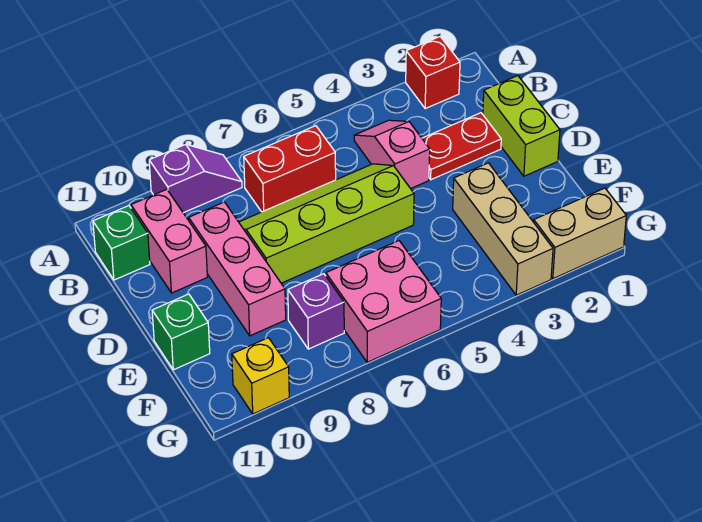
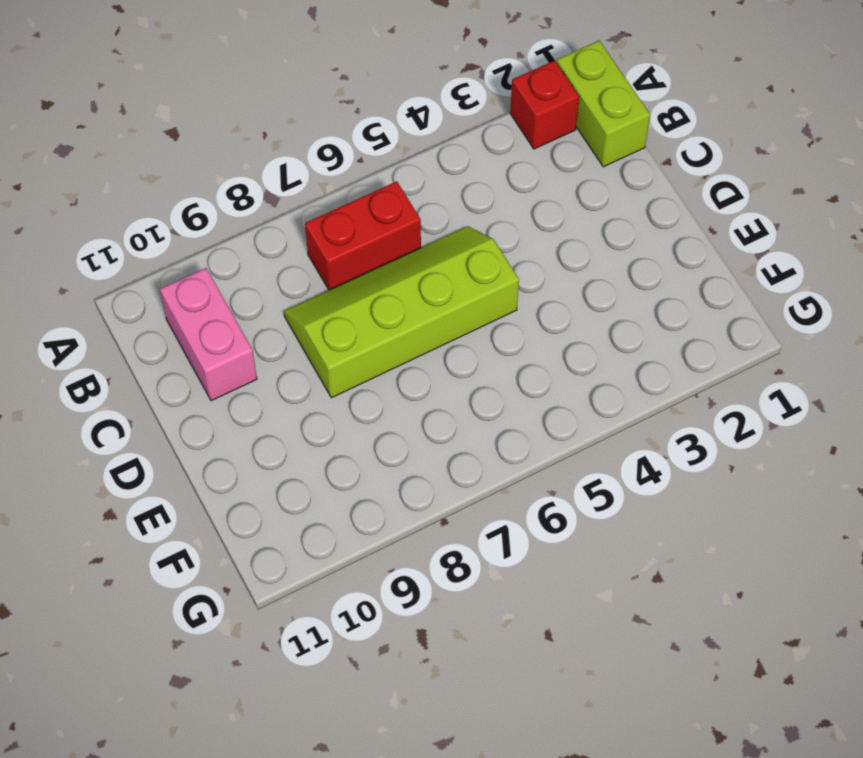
lime 1x2 brick [557,41,650,167] -> lime 1x2 brick moved to [483,76,560,176]
none -> purple 1x2 slope [149,144,242,213]
none -> pink 1x2 slope [354,120,430,189]
none -> green 1x1 brick [93,206,150,280]

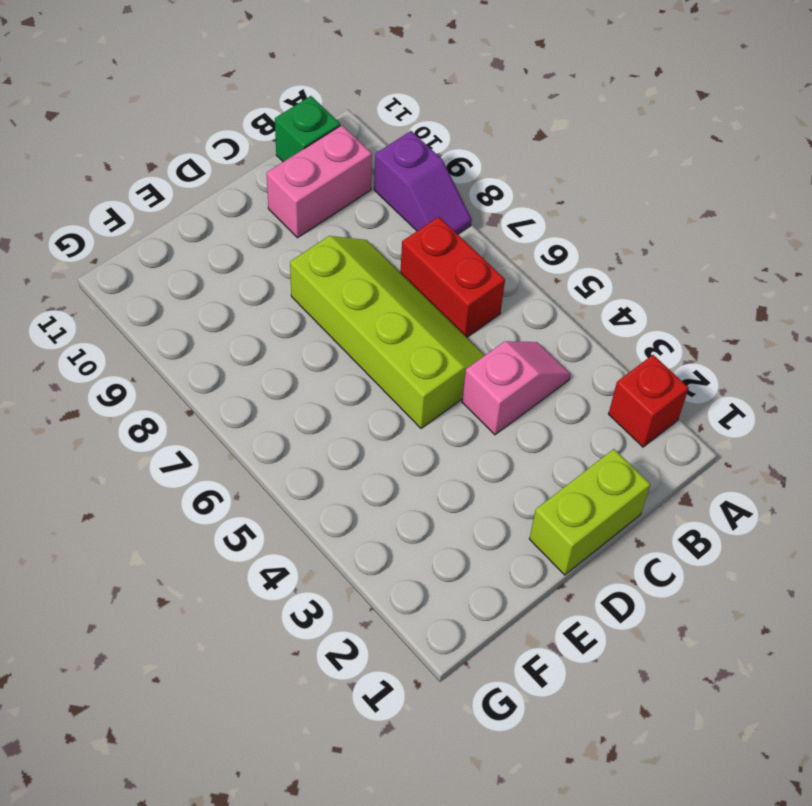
none -> red 1x2 plate [422,113,501,180]
none -> pink 1x3 brick [189,202,286,336]
none -> tan 1x3 brick [453,163,553,295]

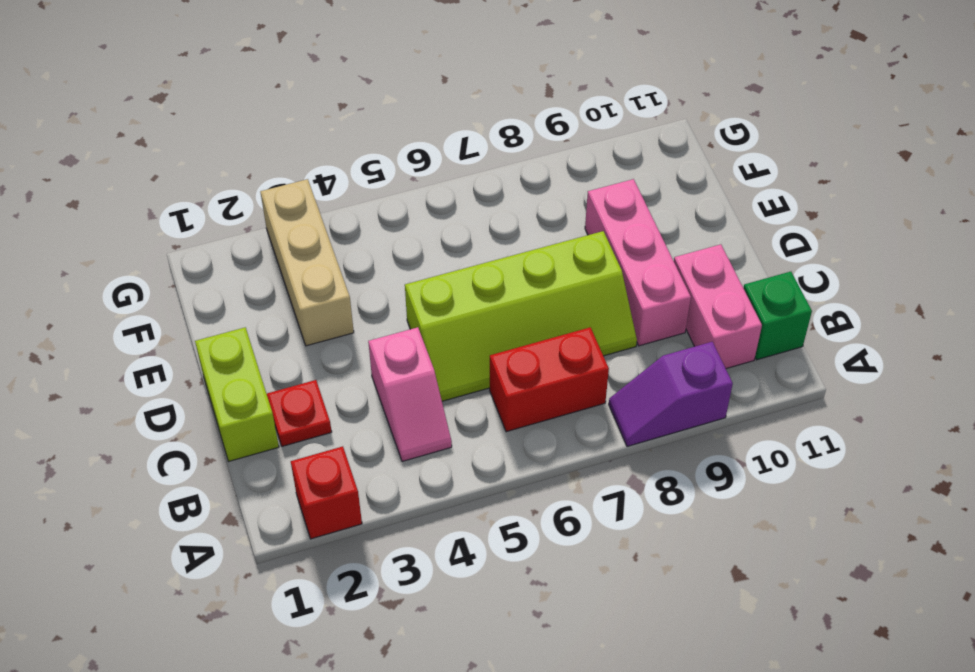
red 1x1 plate [267,380,332,446] -> red 1x2 plate [422,113,501,180]
none -> green 1x1 brick [152,294,210,370]
none -> pink 2x2 brick [326,241,441,362]
none -> purple 1x1 brick [288,274,344,349]

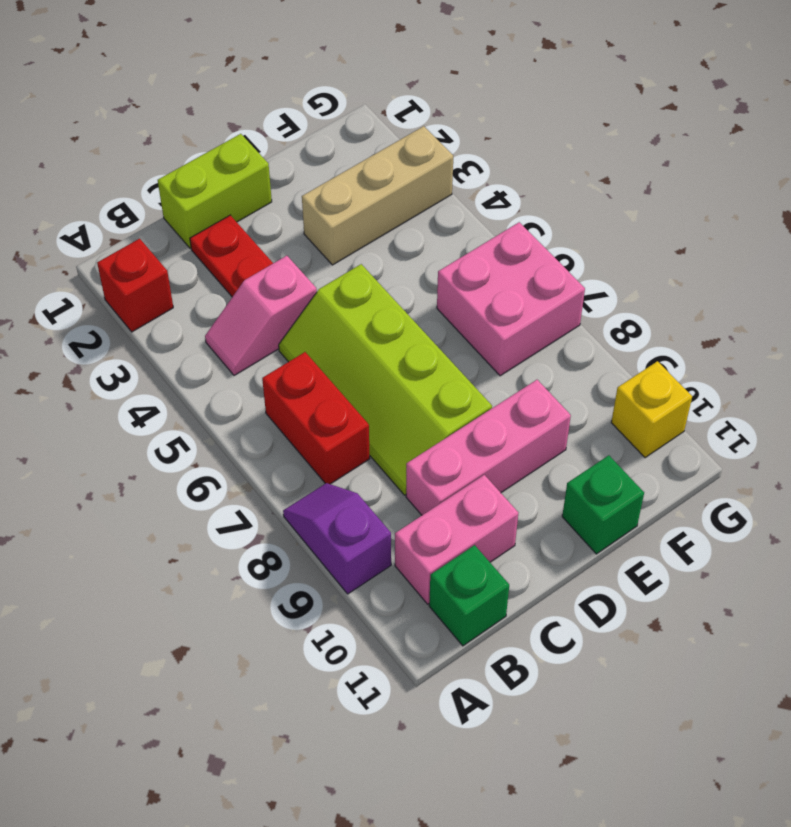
none -> purple 1x1 brick [288,274,344,349]
none -> tan 1x2 brick [534,188,626,279]

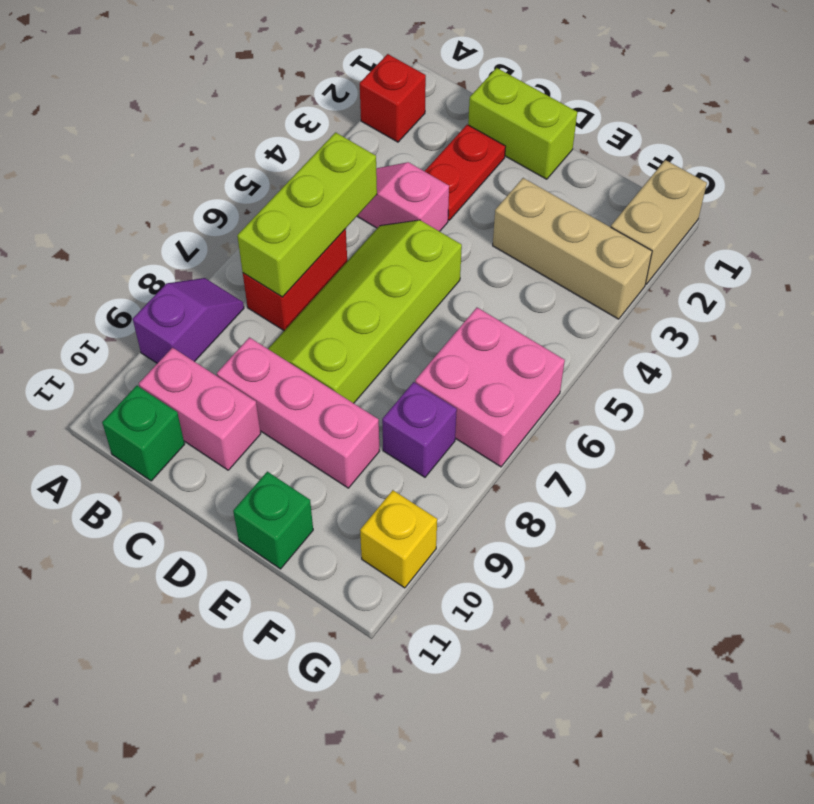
lime 1x3 brick [237,132,377,297] -> none

